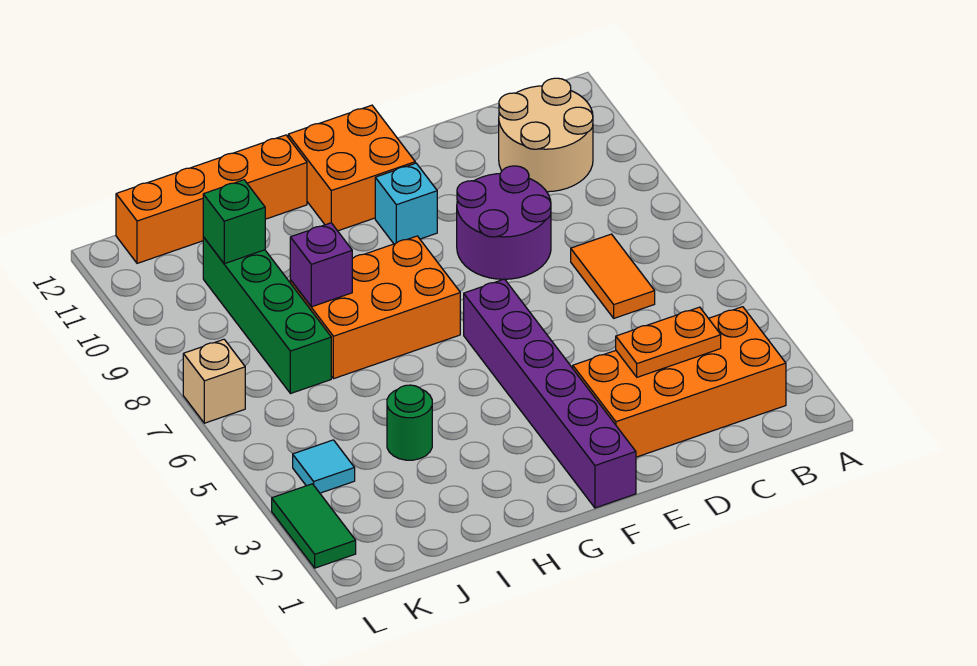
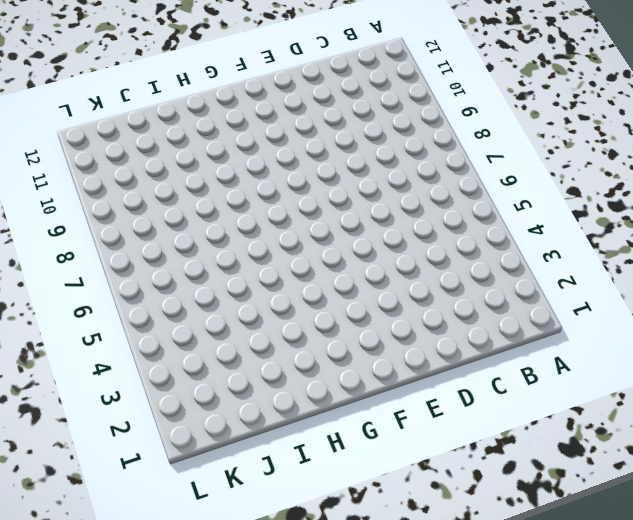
none -> orange 2x4 brick [573,307,786,457]
none -> tan 2x2 round brick [499,78,593,192]
none -> orange 1x2 tile [571,234,655,318]

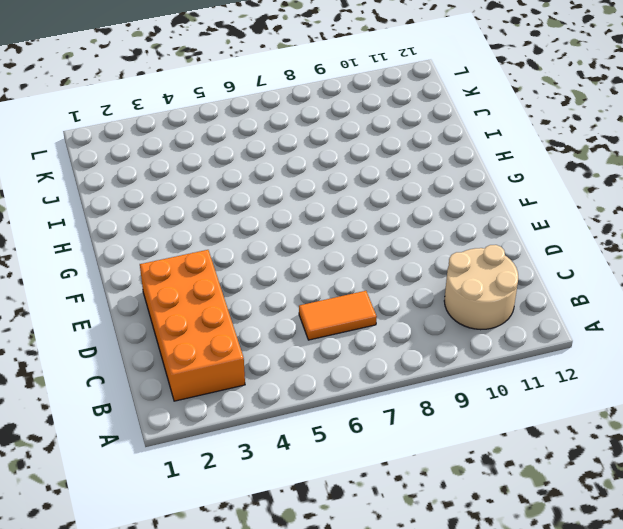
none -> purple 2x2 round brick [457,166,551,279]
none -> purple 1x6 brick [464,279,636,508]
none -> cyan 1x1 brick [375,163,437,244]

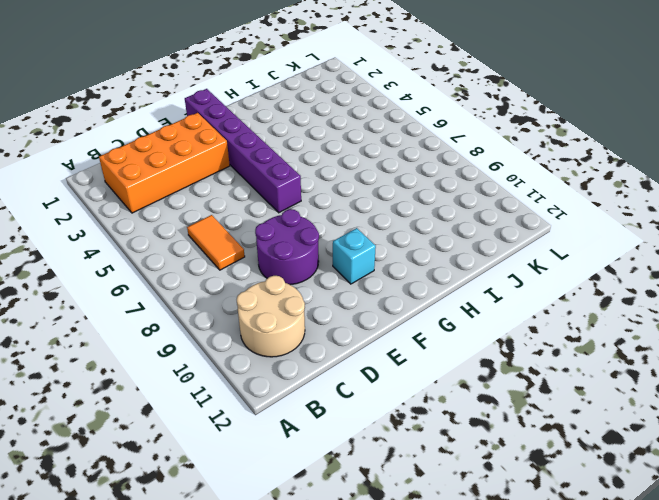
none -> orange 2x2 brick [288,105,415,231]
none -> orange 2x3 brick [290,236,460,379]
none -> orange 1x4 brick [116,135,307,263]

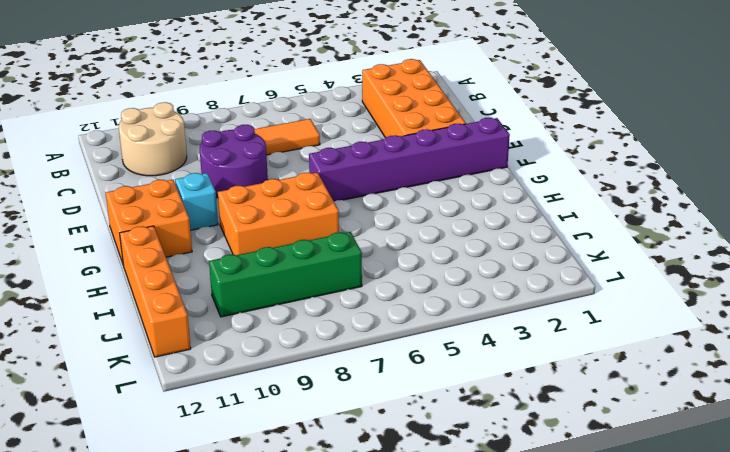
orange 2x3 brick [218,172,339,255] -> orange 2x3 brick turned to [290,236,460,379]
none -> green 1x1 round brick [387,385,432,460]
none -> cyan 1x1 tile [293,440,355,493]
none -> green 1x2 tile [272,484,356,568]

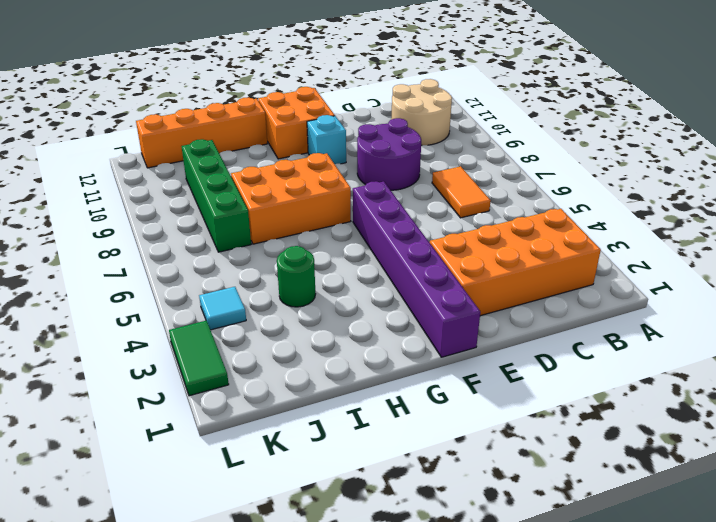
none -> tan 1x1 brick [183,339,245,423]
none -> orange 1x2 plate [616,307,721,377]
none -> purple 1x1 brick [290,223,352,307]

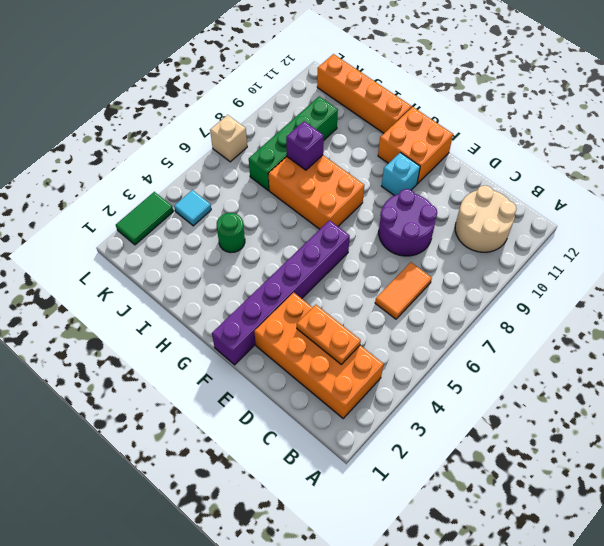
none -> green 1x1 brick [203,180,265,264]

